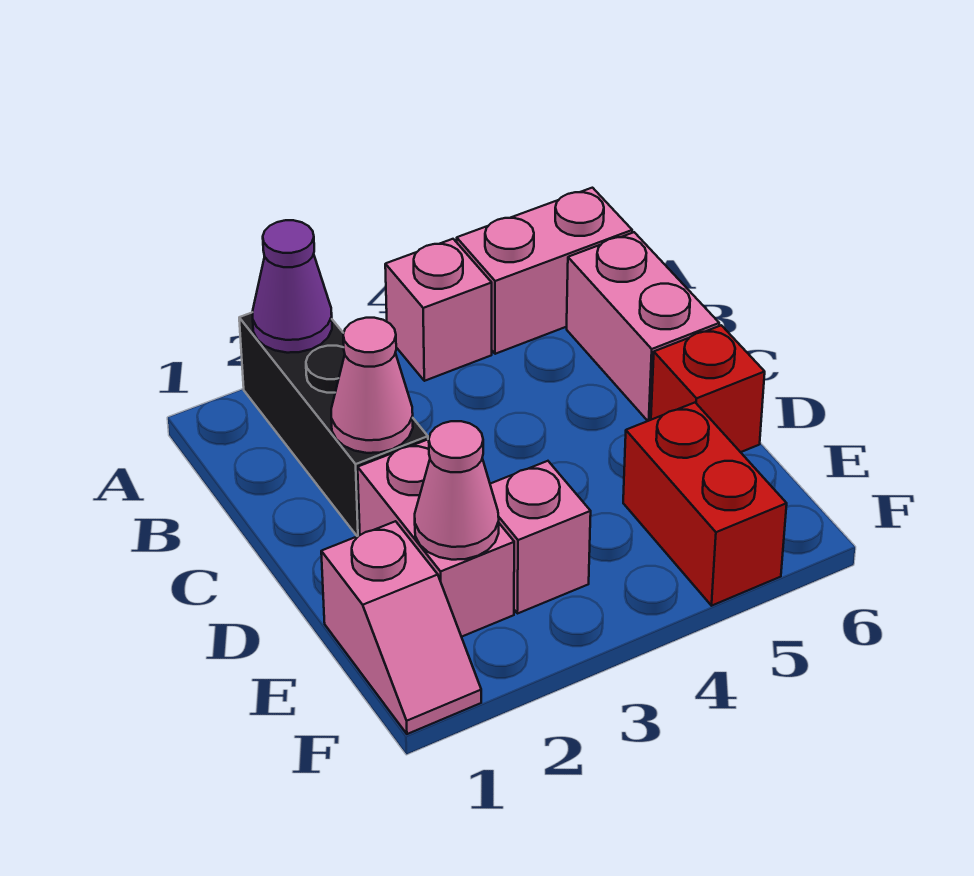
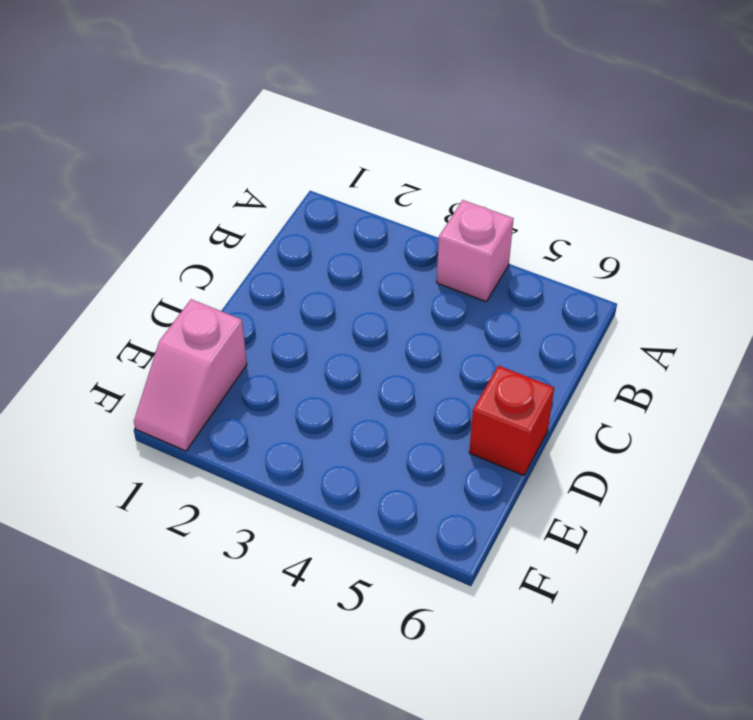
none -> black 1x3 brick [239,312,428,536]
none -> pink 1x2 brick [457,188,632,354]
none -> pink 1x2 brick [567,232,719,421]

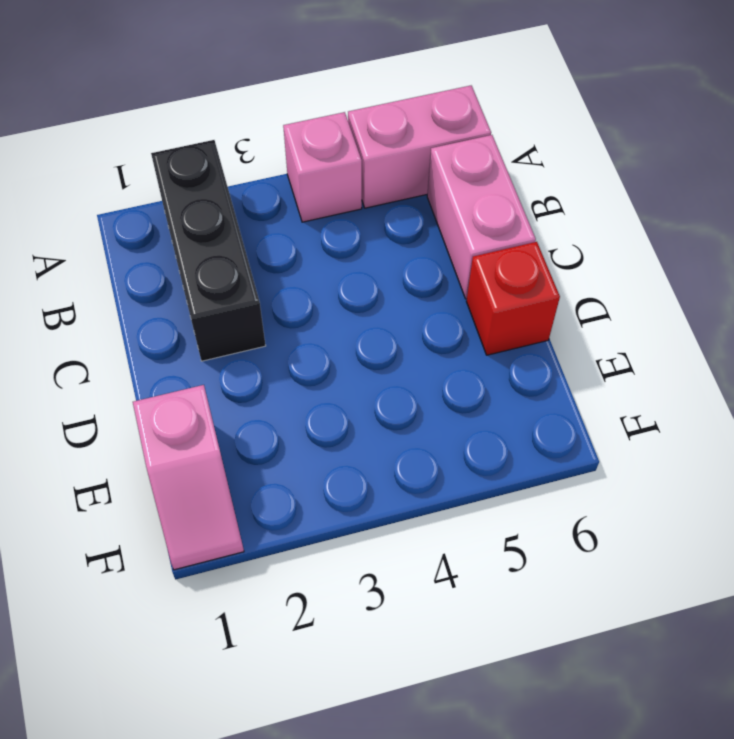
none -> pink 1x2 brick [358,439,514,637]
none -> pink 1x1 brick [490,461,591,614]
none -> red 1x2 brick [623,403,787,606]

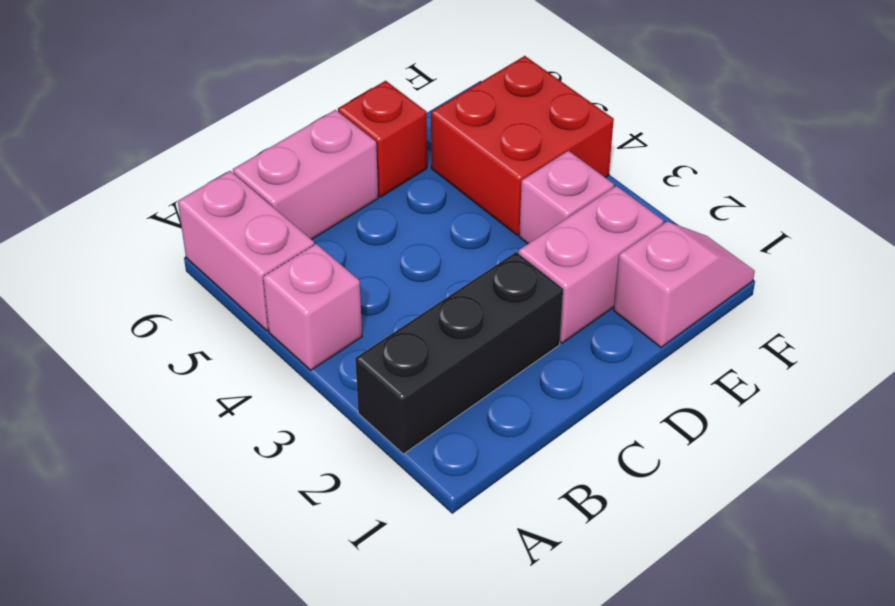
red 2x2 brick [431,56,614,235] -> red 1x2 brick [623,403,787,606]
none -> purple 1x1 cone [253,220,332,353]
none -> pink 1x1 cone [331,318,413,453]
none -> pink 1x1 cone [415,421,499,560]

